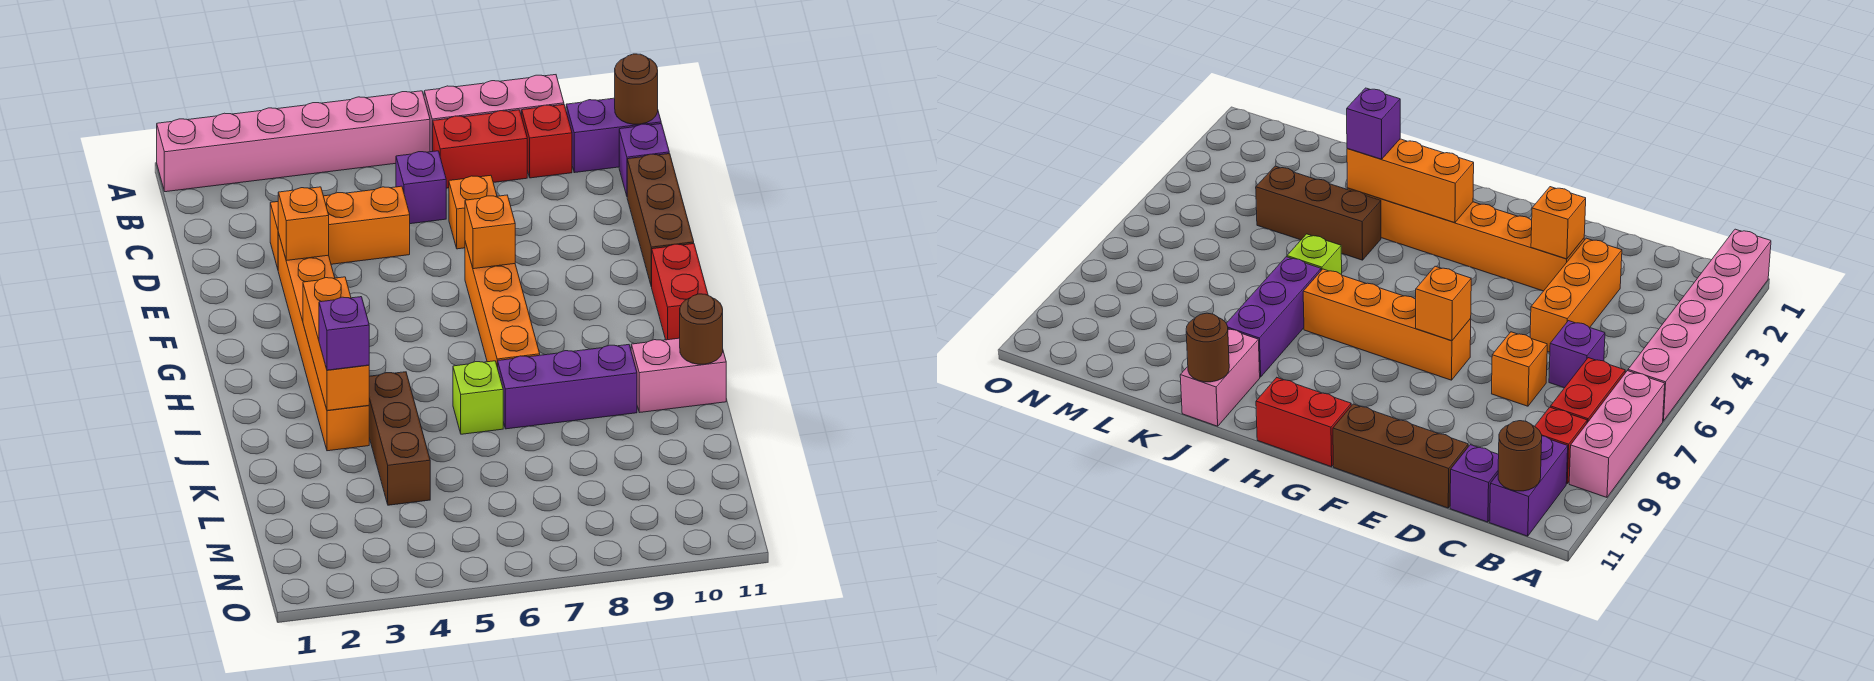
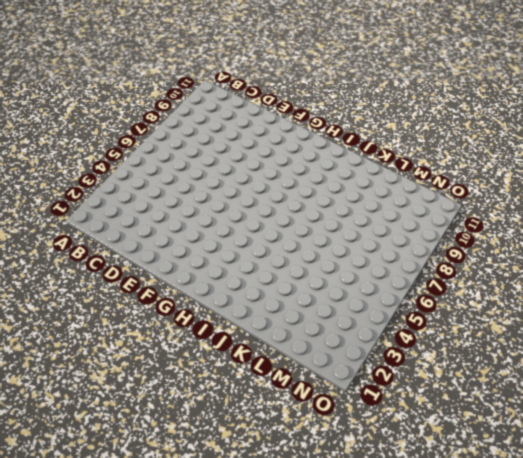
none -> pink 1x6 brick [157,91,430,192]
none -> pink 1x3 brick [424,75,564,152]
none -> red 1x2 brick [433,110,527,188]

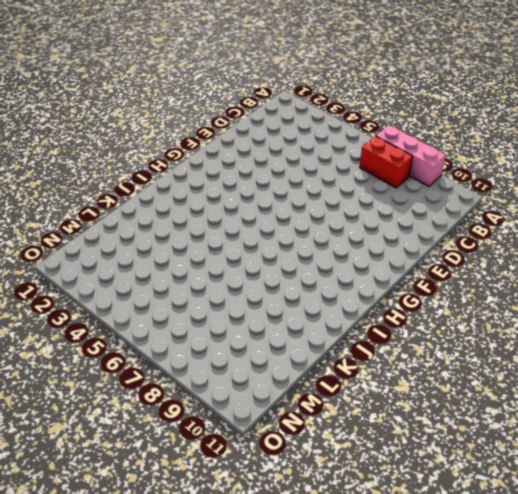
none -> pink 1x6 brick [157,91,430,192]
none -> red 1x1 brick [522,105,572,178]
none -> purple 1x2 brick [566,98,661,173]

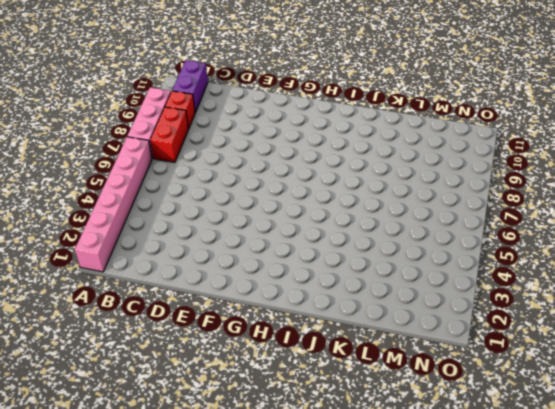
none -> purple 1x1 brick [396,151,446,224]
none -> purple 1x1 brick [619,124,669,196]
none -> orange 1x3 brick [270,186,410,269]

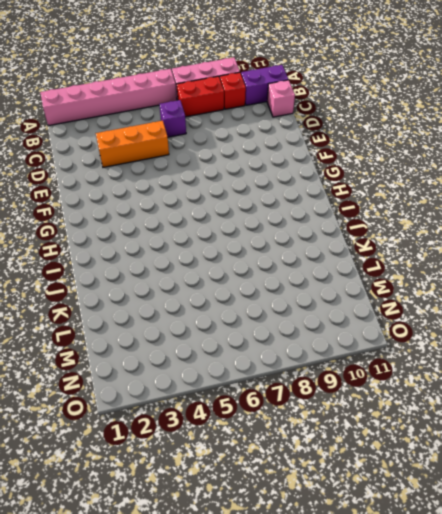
pink 1x1 brick [267,80,295,117] -> purple 1x1 brick [619,124,669,196]
none -> orange 1x1 brick [449,175,497,249]
none -> brown 1x3 brick [627,154,694,287]
none -> orange 1x6 brick [278,233,369,451]

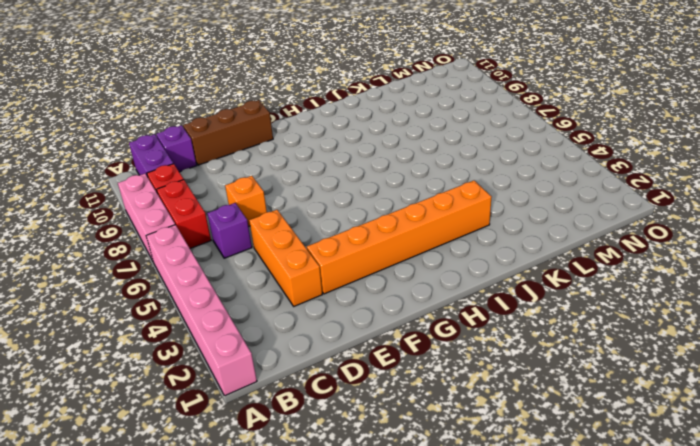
none -> orange 1x4 brick [465,242,540,368]
none -> red 1x2 brick [652,244,708,340]
none -> brown 1x3 brick [369,372,430,505]

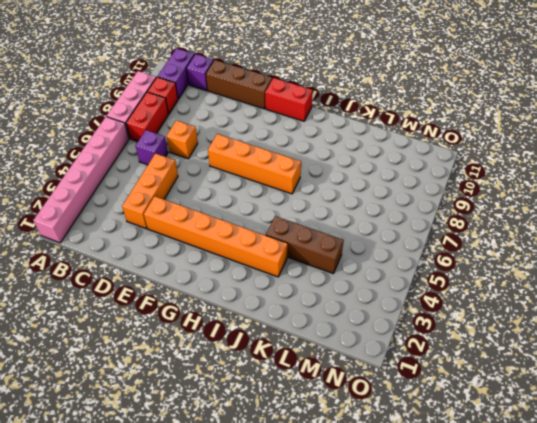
none -> lime 1x1 brick [453,361,503,434]
none -> purple 1x3 brick [498,345,637,429]
none -> pink 1x2 brick [631,338,726,413]

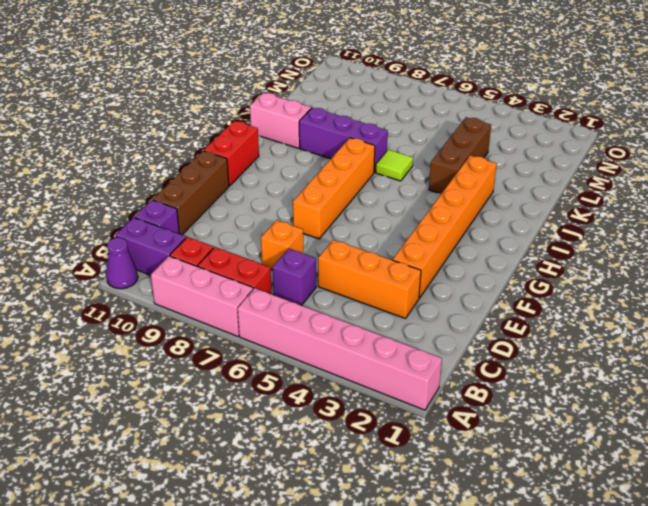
purple 1x1 cone [106,238,138,289] -> none
lime 1x1 tile [376,150,413,181] -> lime 1x1 brick [453,361,503,434]
none -> brown 1x1 round brick [615,54,658,124]
none -> orange 1x1 brick [278,187,329,261]
none -> orange 1x1 brick [465,195,515,269]

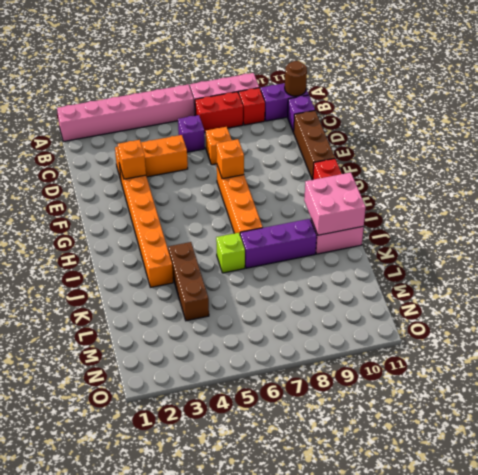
pink 2x2 brick [304,173,366,235] -> brown 1x1 round brick [680,294,723,364]
none -> orange 1x3 brick [303,277,369,411]
none -> purple 1x1 brick [319,297,369,370]

